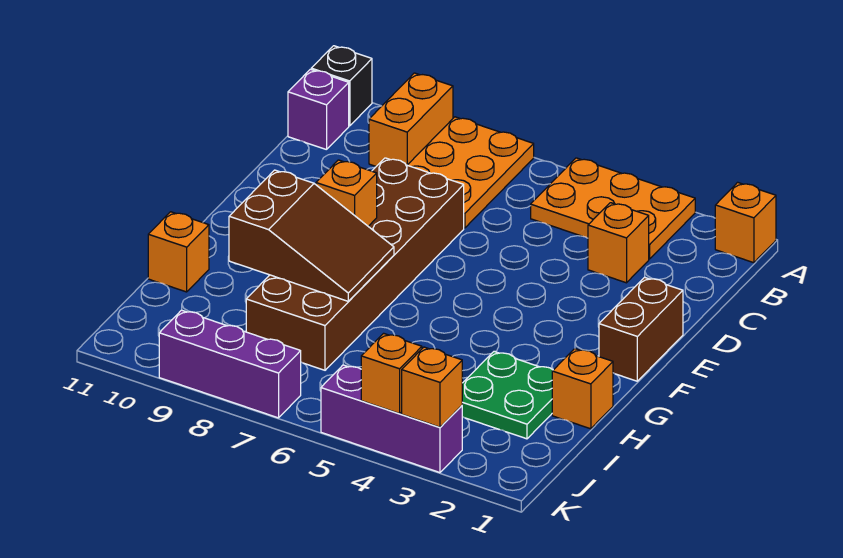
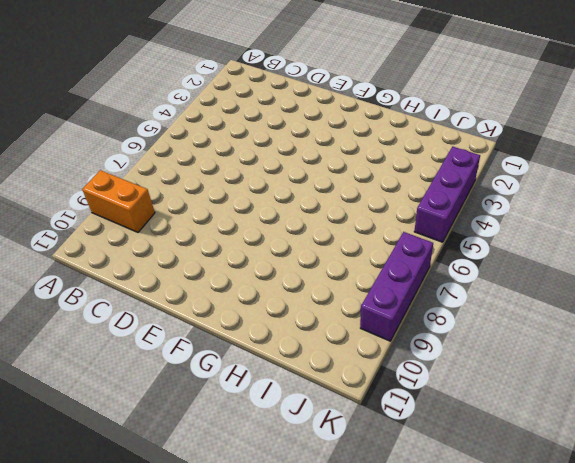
none -> orange 1x1 brick [715,182,776,263]
none -> orange 2x3 plate [531,158,695,259]
none -> orange 2x3 plate [408,117,534,228]

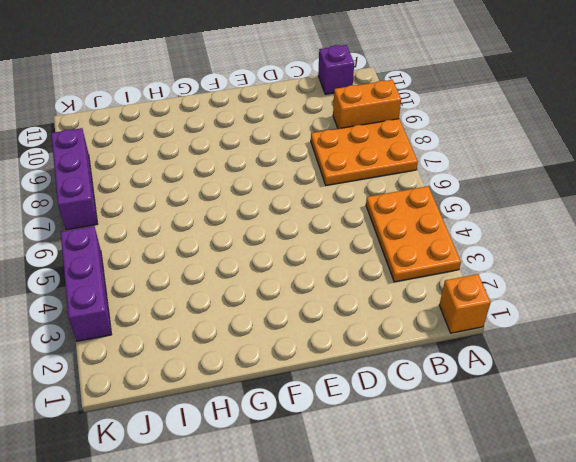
none -> black 1x1 brick [311,46,372,126]
none -> orange 1x1 brick [588,203,649,283]
none -> brown 2x6 brick [246,158,464,370]

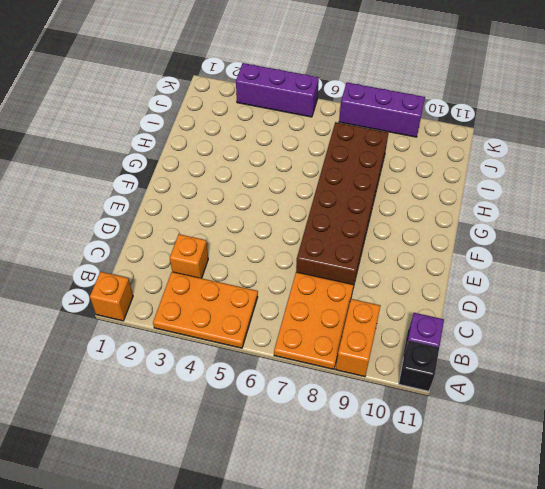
none -> brown 1x2 brick [599,277,683,381]
none -> orange 1x1 brick [552,349,613,429]
none -> green 2x2 plate [462,352,553,439]

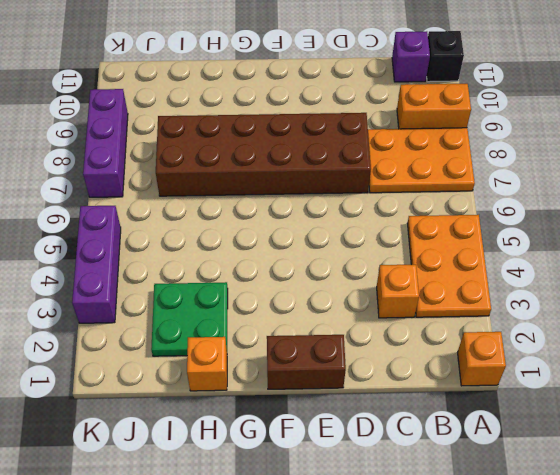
none -> orange 1x1 brick [148,212,209,292]
none -> orange 1x1 brick [316,160,377,226]
none -> brown 2x3 slope [229,170,394,301]

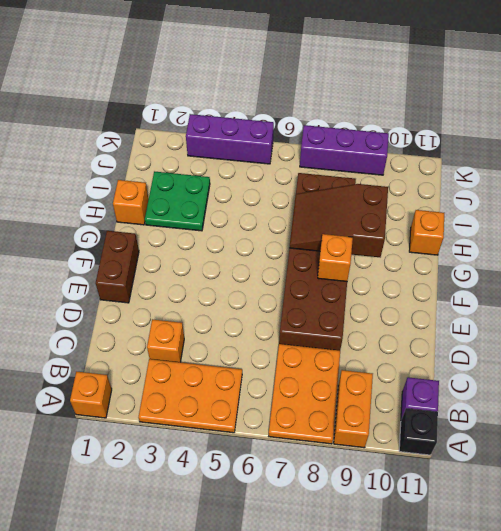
none -> orange 1x1 brick [402,347,462,427]
none -> orange 1x1 brick [361,333,422,414]

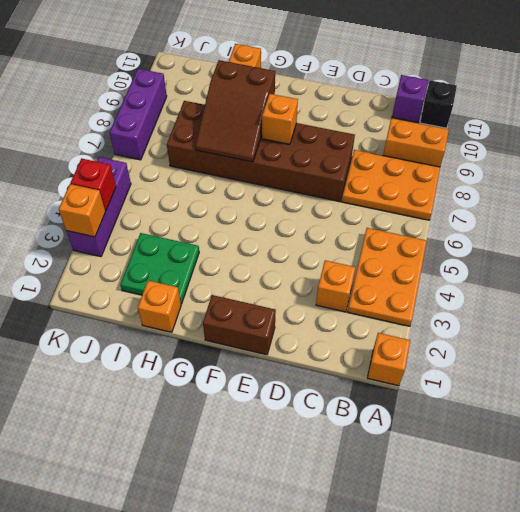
red 1x1 brick [71,159,116,211] -> orange 1x1 brick [361,333,422,414]

